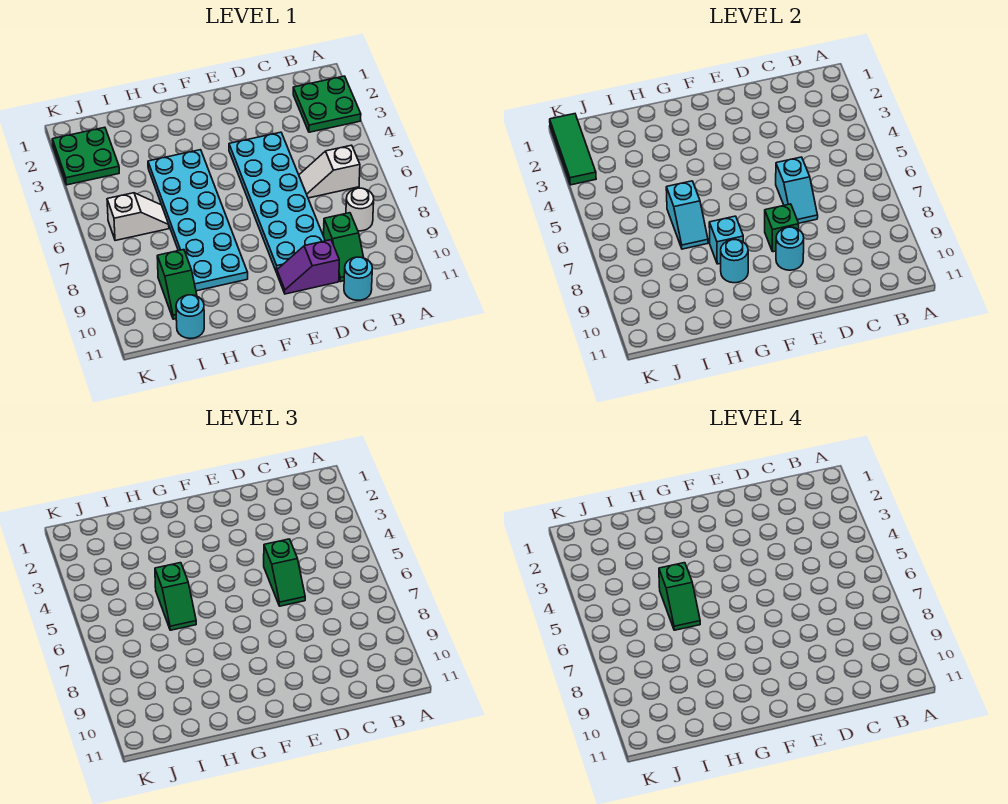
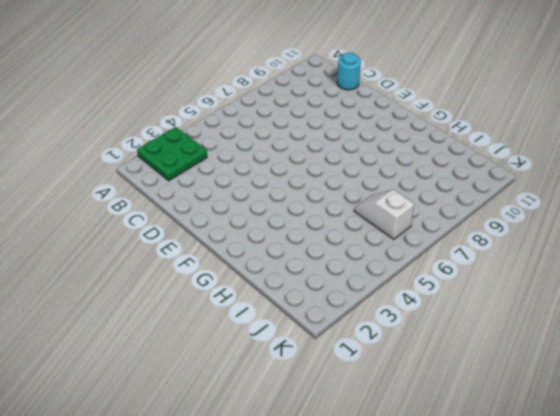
none -> white 1x2 slope [299,145,360,198]
none -> white 1x1 round brick [346,188,374,231]
none -> green 1x2 slope [324,213,364,282]

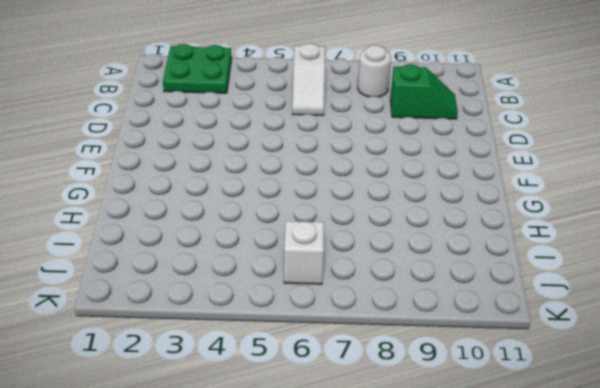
none -> cyan 1x1 round brick [344,257,372,300]
none -> cyan 2x6 plate [229,132,325,272]
none -> purple 1x2 slope [277,240,339,294]

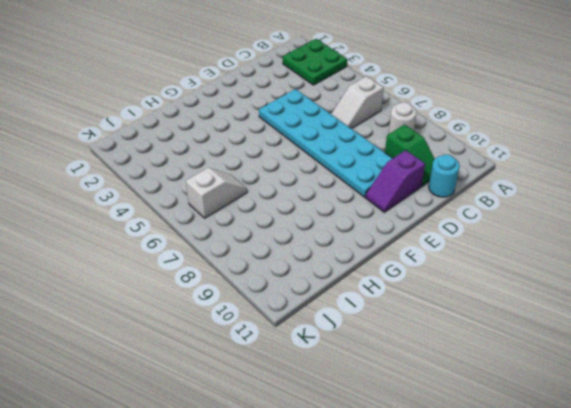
none -> cyan 2x6 plate [148,150,248,291]
none -> green 1x2 slope [157,250,197,319]
none -> cyan 1x1 round brick [176,295,204,338]

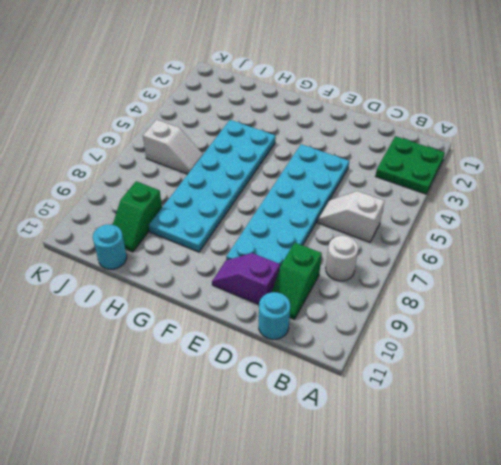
none -> green 2x2 plate [52,127,119,185]
none -> cyan 1x2 slope [776,157,818,223]
none -> green 1x1 brick [765,204,799,252]

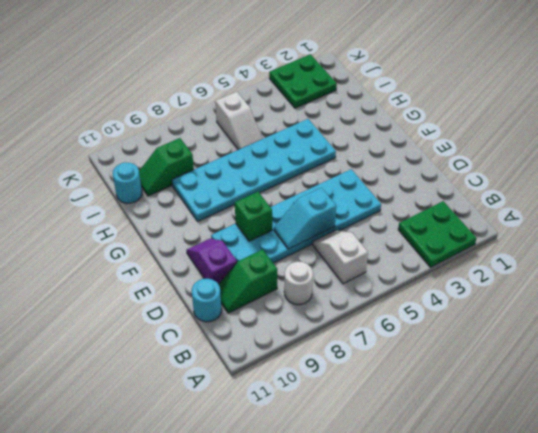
none -> cyan 1x1 round brick [776,227,804,270]
none -> cyan 1x1 brick [709,216,743,264]
none -> cyan 1x1 round brick [721,240,748,283]

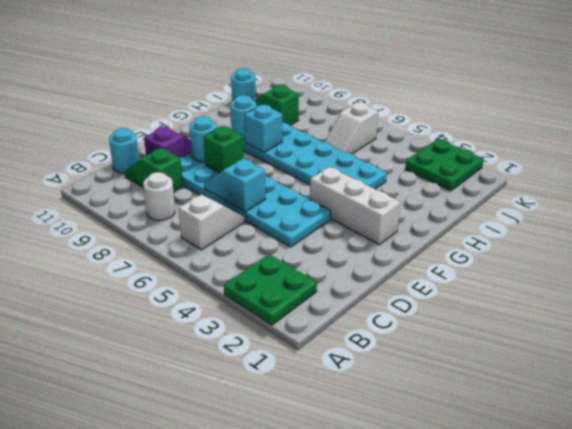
white 1x3 brick [310,167,400,244] -> none
none -> cyan 1x2 slope [666,181,708,249]
none -> green 1x3 tile [550,114,596,185]
none -> green 1x2 slope [264,539,305,606]

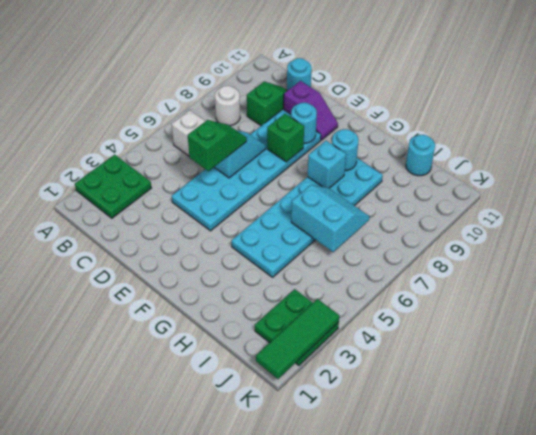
cyan 2x2 slope [291,185,370,252] -> cyan 1x2 slope [666,181,708,249]
none -> white 1x2 slope [107,193,169,241]
none -> green 1x2 slope [157,250,197,319]
none -> green 1x2 slope [155,563,196,630]

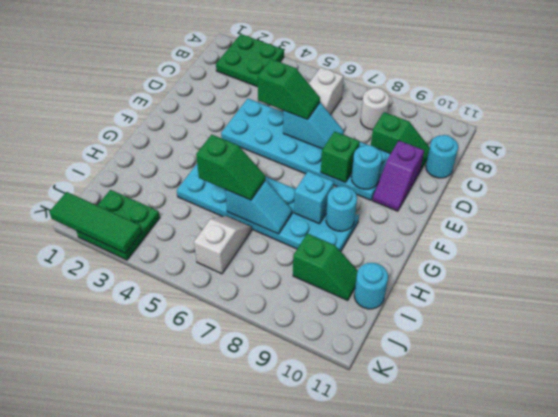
none -> green 1x2 slope [659,563,700,630]

